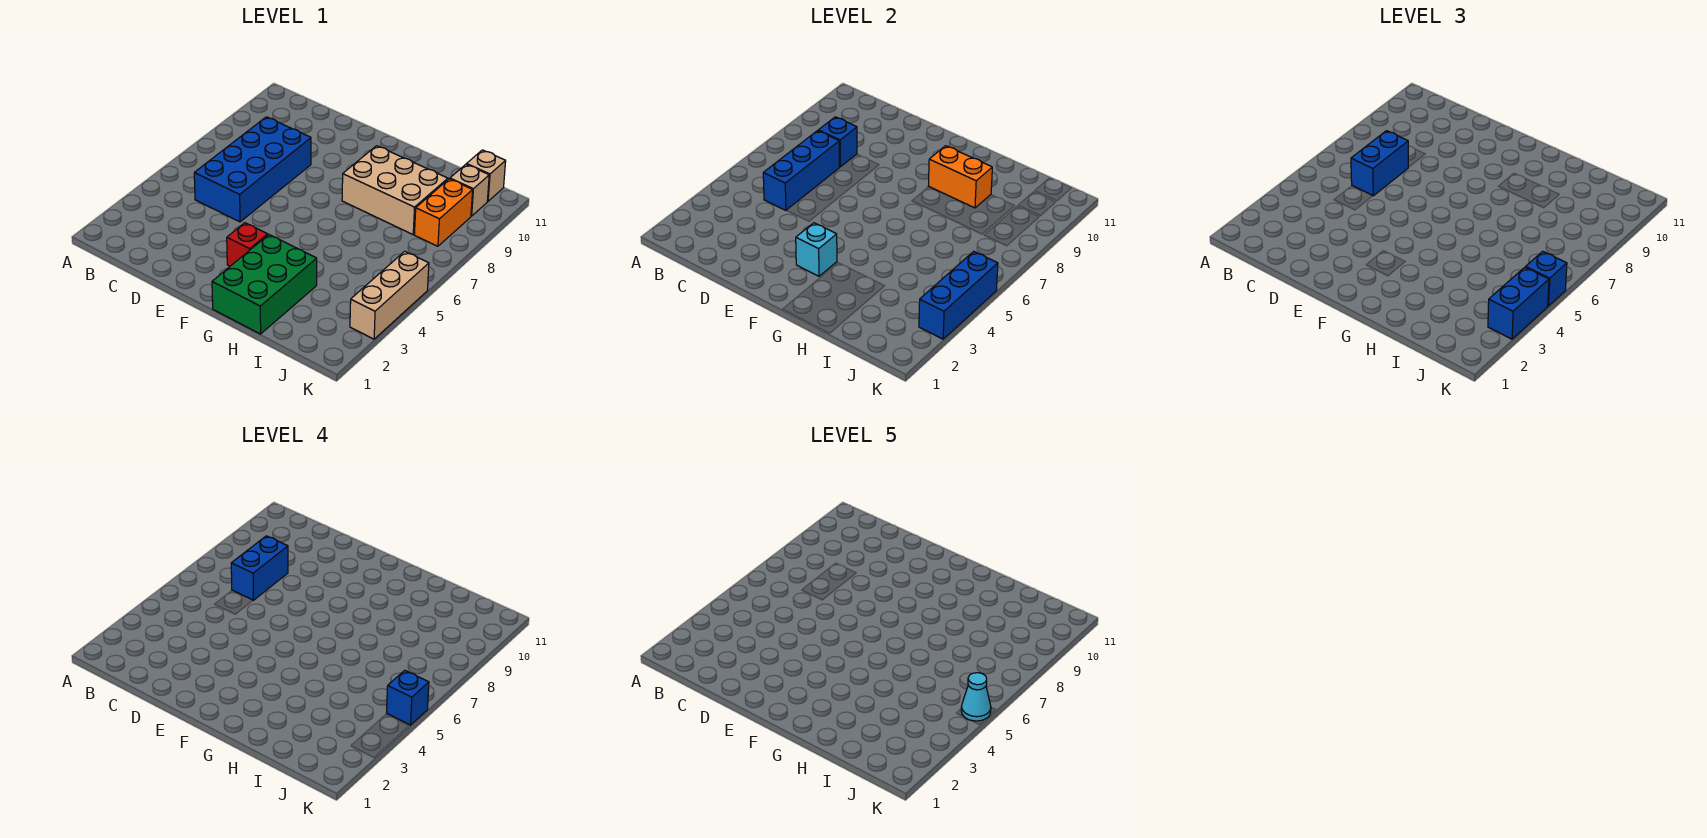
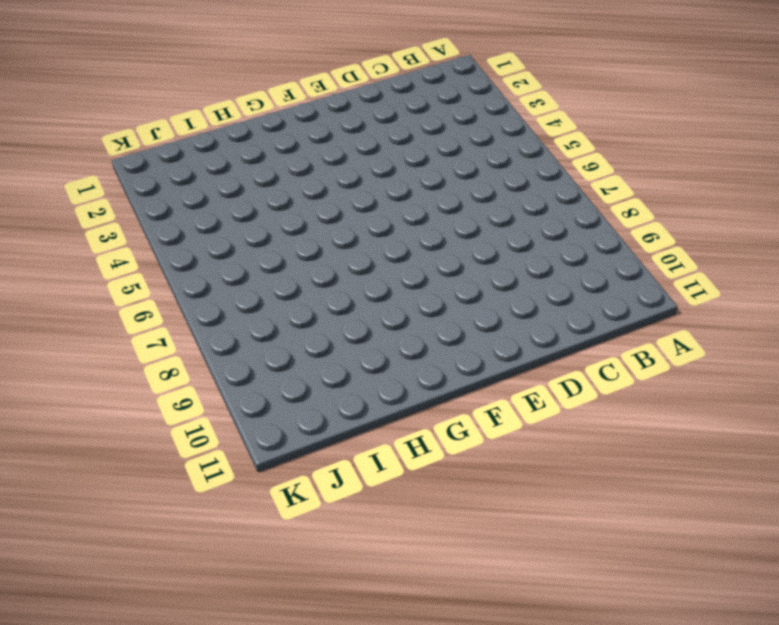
none -> blue 2x4 brick [194,117,311,222]
none -> red 1x1 brick [227,223,268,266]
none -> green 2x3 brick [212,235,317,334]

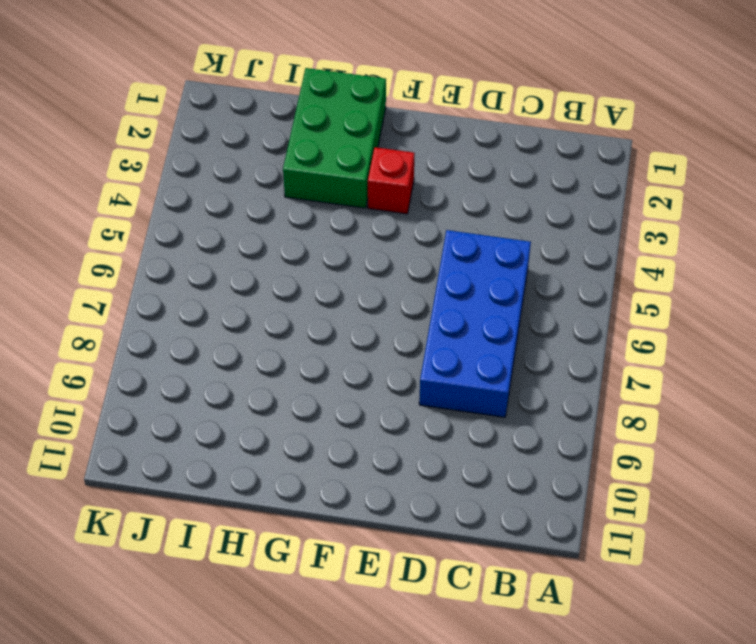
none -> tan 2x3 brick [342,146,448,234]
none -> orange 1x2 brick [414,179,473,246]
none -> tan 1x1 brick [450,164,489,216]

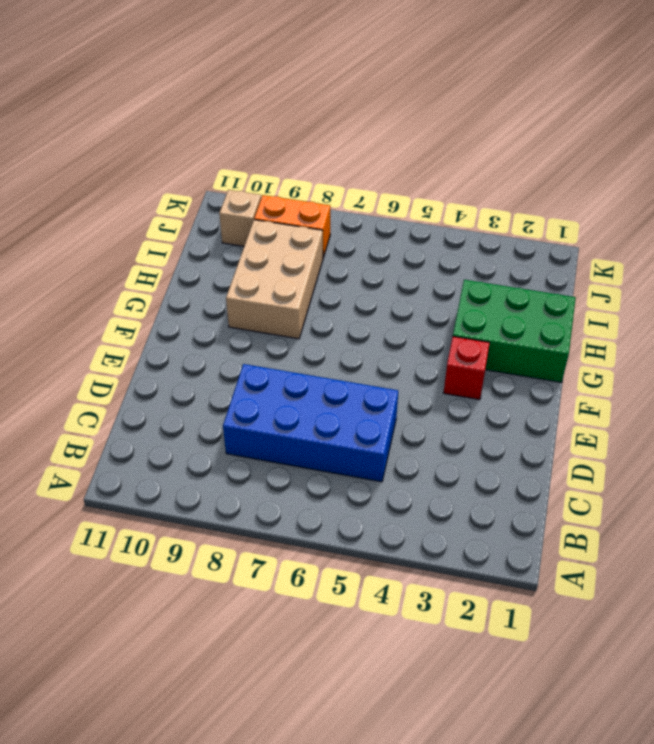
none -> tan 1x1 brick [467,150,506,201]
none -> tan 1x3 brick [350,251,429,339]
none -> blue 1x3 brick [763,131,839,210]

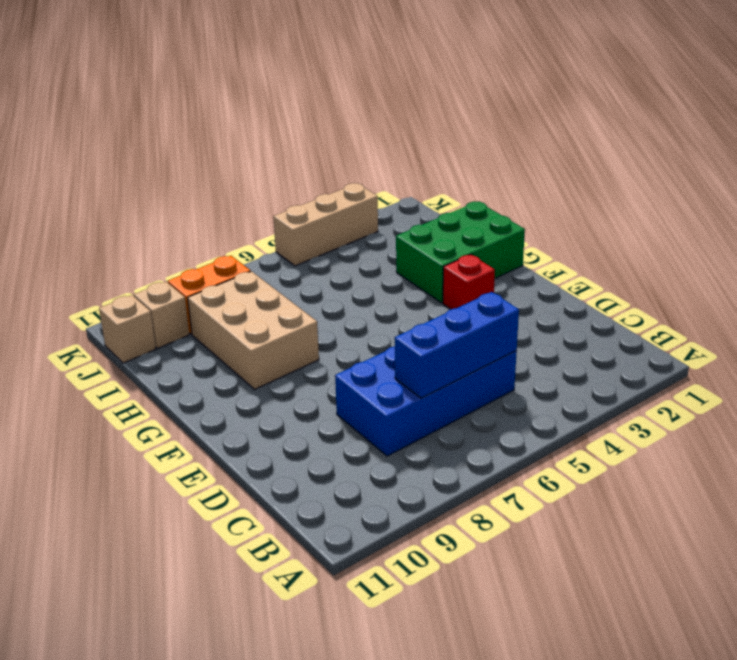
none -> blue 1x1 brick [818,117,857,167]
none -> cyan 1x1 brick [796,223,837,276]
none -> orange 1x2 brick [928,146,992,208]

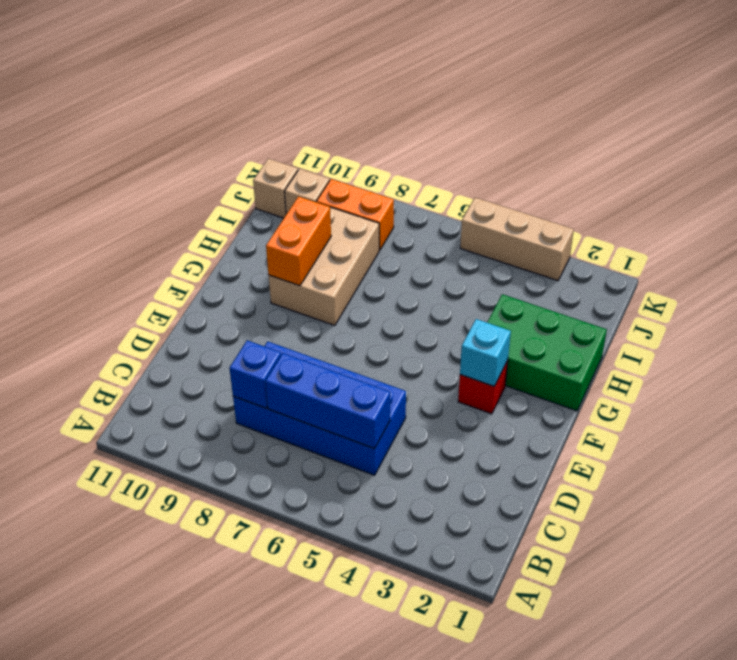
none -> blue 1x3 brick [919,251,998,339]
none -> blue 1x2 brick [1351,131,1408,196]
none -> blue 1x2 brick [1488,267,1549,339]

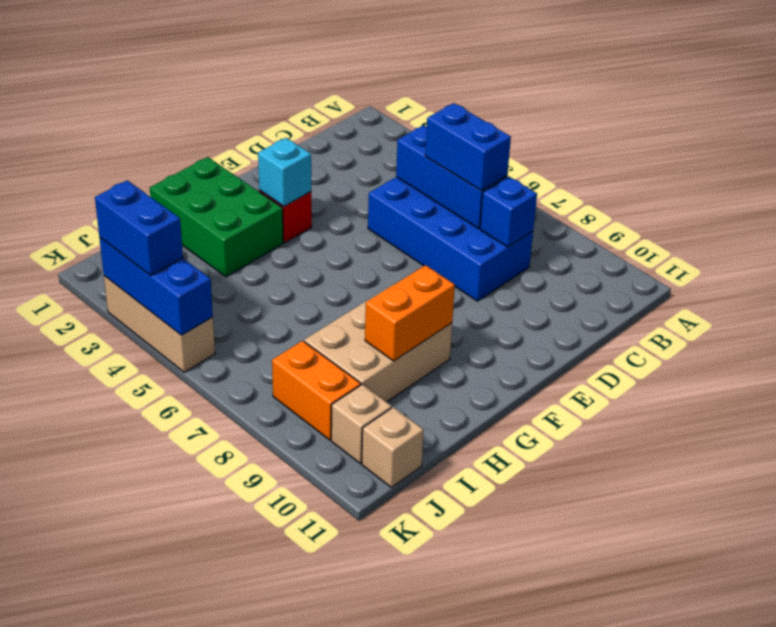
none -> blue 1x1 brick [1526,251,1567,306]
none -> blue 1x2 brick [231,536,288,600]
none -> blue 1x1 brick [387,670,429,725]

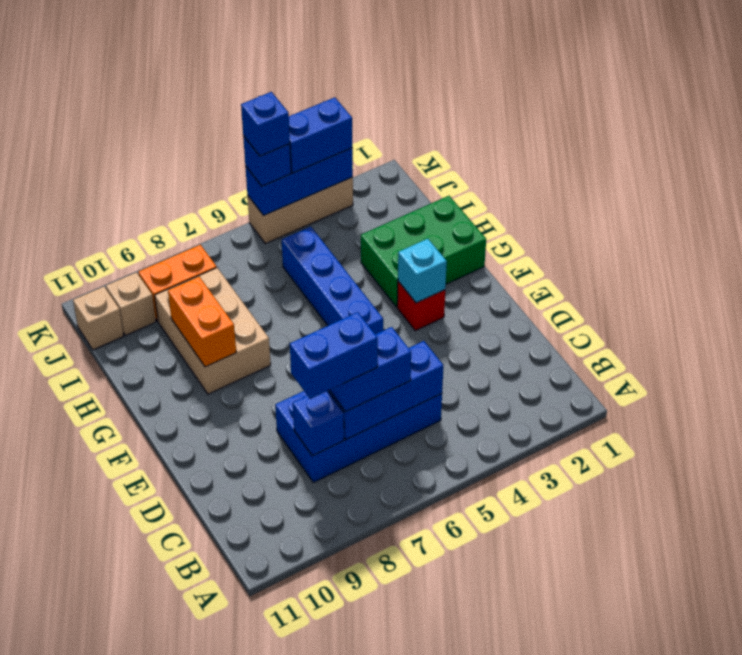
blue 1x4 brick [282,227,383,334] -> none
none -> cyan 1x1 cone [961,673,991,721]

